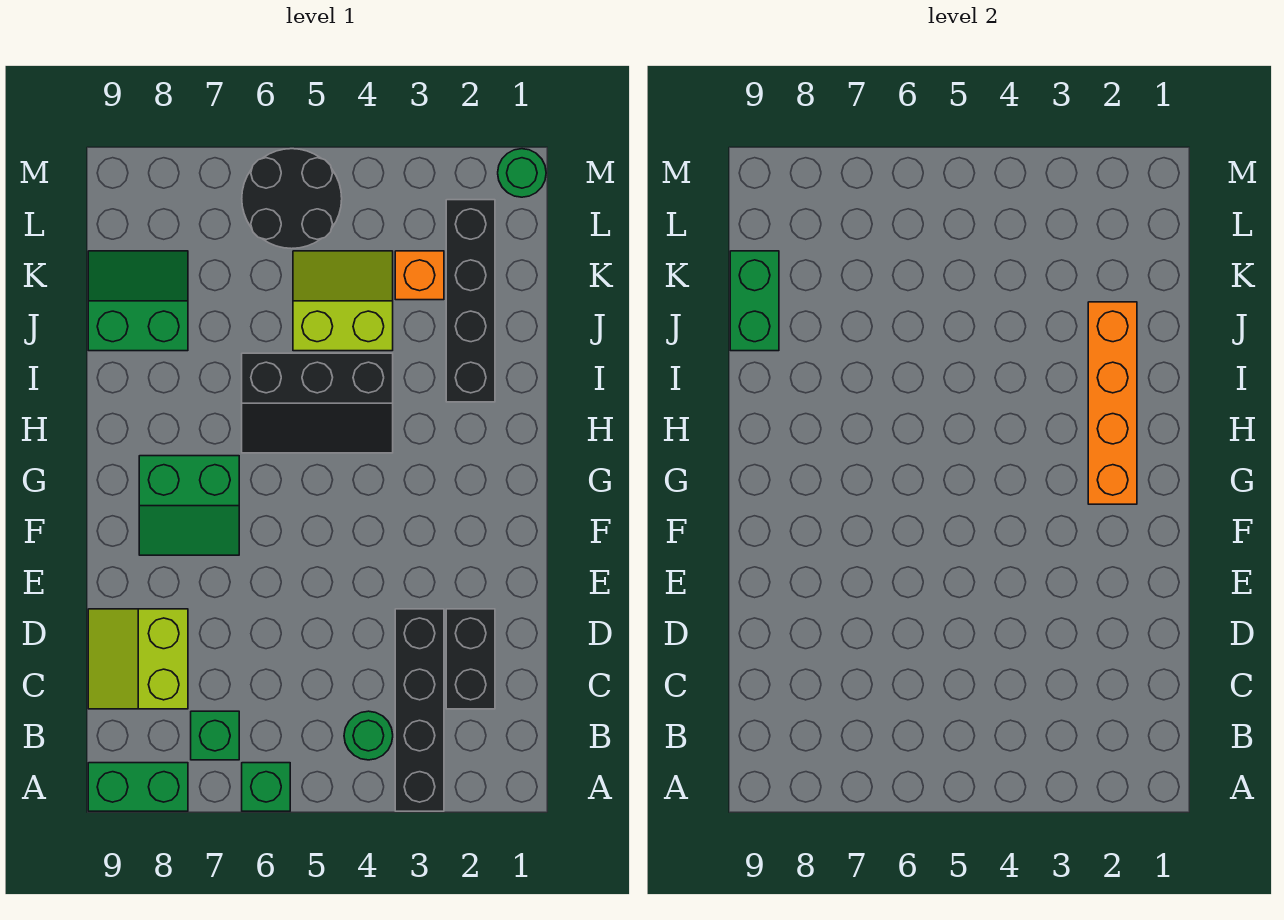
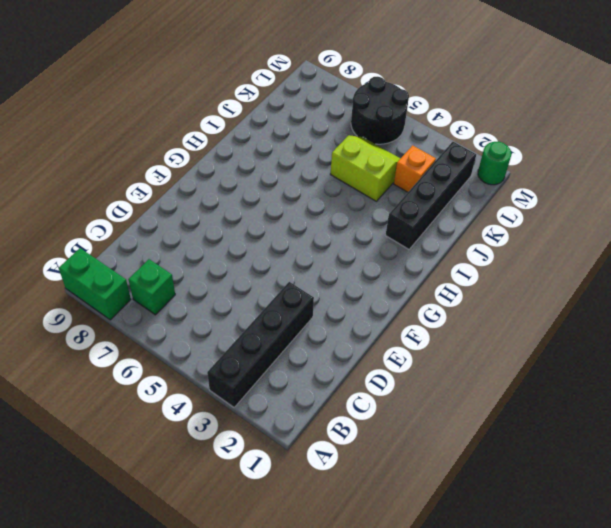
none -> green 1x1 brick [242,763,290,811]
none -> green 1x1 round brick [344,711,393,760]
none -> black 1x2 brick [446,609,495,709]

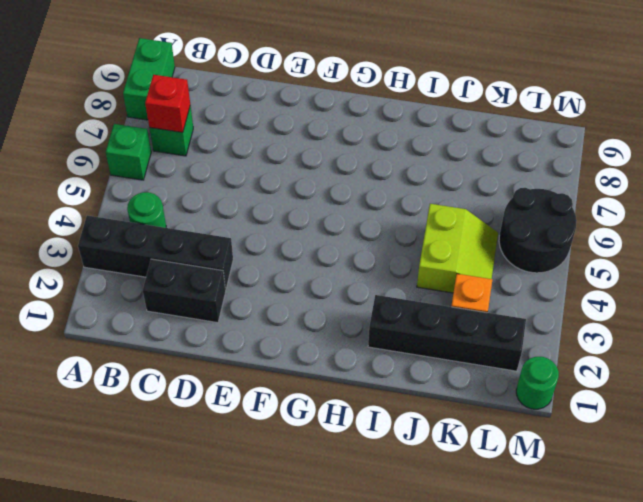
red 1x1 brick [145,75,190,132] -> none
none -> lime 2x2 slope [88,609,188,709]
none -> green 2x2 slope [139,456,239,555]
none -> black 2x3 slope [242,353,393,453]

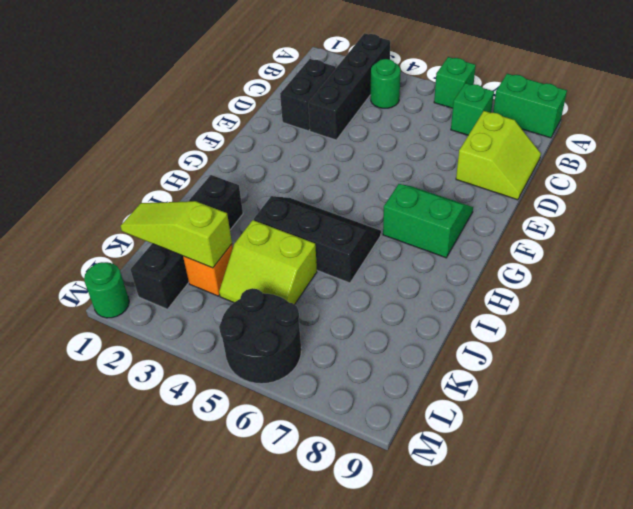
lime 1x3 slope [120,201,232,268] -> none
none -> green 2x2 slope [88,251,188,351]
none -> orange 1x4 brick [1088,302,1137,504]
none -> green 1x2 brick [730,251,779,351]

